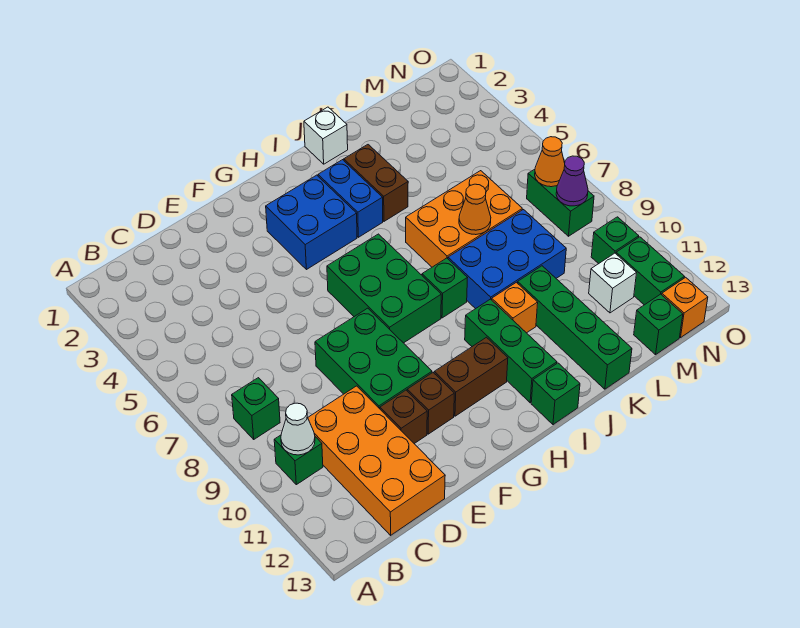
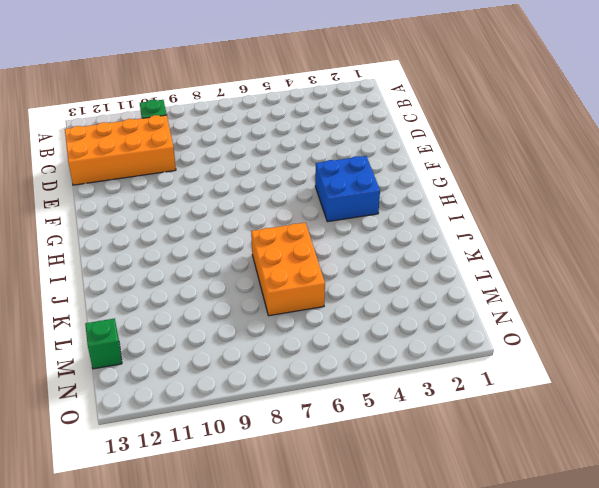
none -> green 1x1 brick [232,378,280,439]
none -> green 2x3 brick [315,308,432,409]
none -> brown 1x1 brick [380,390,427,444]

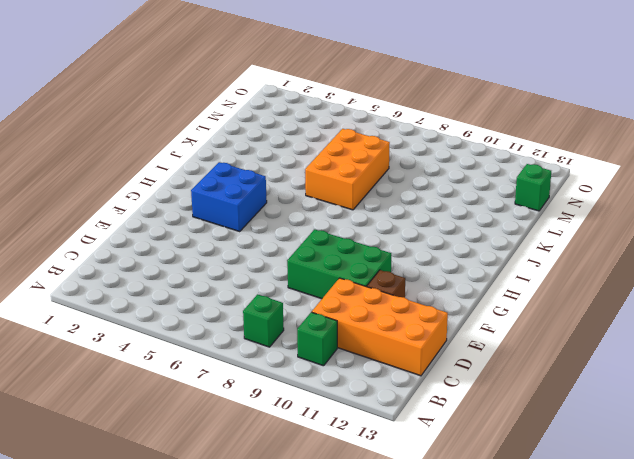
none -> brown 1x1 brick [407,373,454,434]
none -> green 2x3 brick [327,234,441,343]
none -> brown 1x2 brick [434,337,508,416]

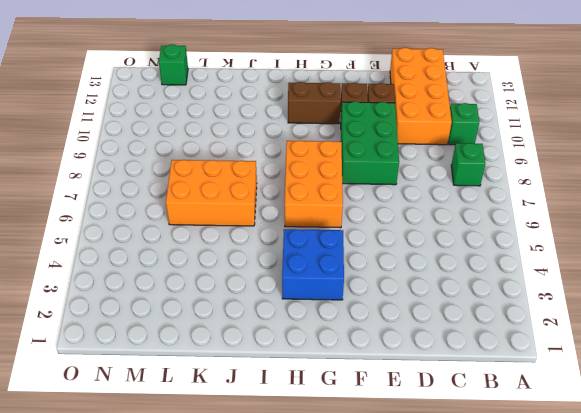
orange 2x3 brick [285,141,343,228] -> green 2x3 brick [327,234,441,343]
none -> blue 1x2 brick [318,160,383,237]
none -> green 1x1 brick [422,258,467,318]
none -> green 1x3 brick [465,299,557,403]

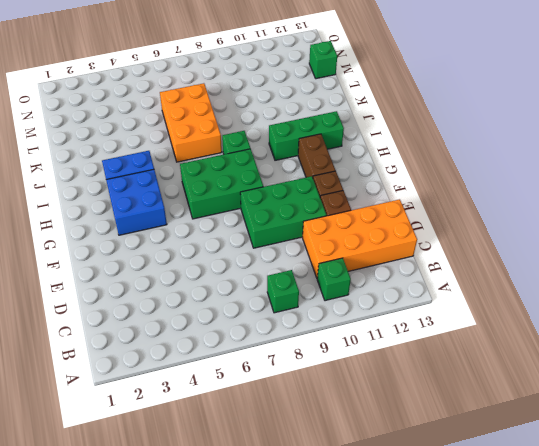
none -> green 1x1 brick [531,363,580,425]
none -> white 1x1 brick [304,107,348,164]
none -> brown 1x2 brick [344,145,408,221]

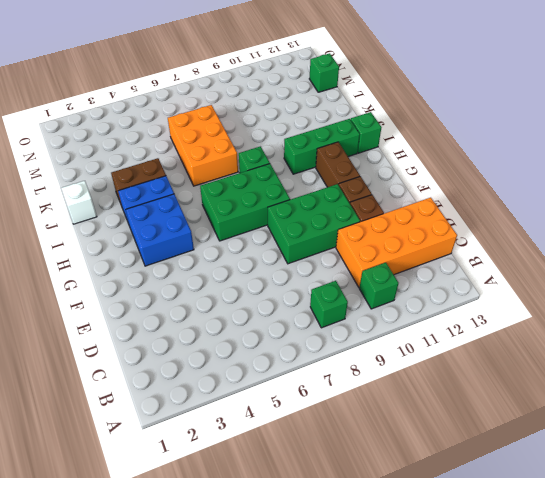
none -> blue 2x3 brick [448,210,566,309]
none -> orange 1x1 brick [492,282,538,333]
none -> green 1x4 brick [518,266,632,389]

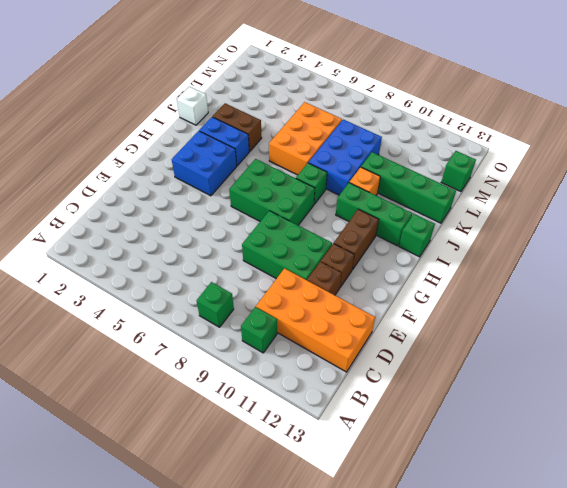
none -> white 1x1 brick [589,253,636,313]
none -> green 1x2 brick [527,169,594,236]
none -> green 1x1 brick [591,217,639,264]

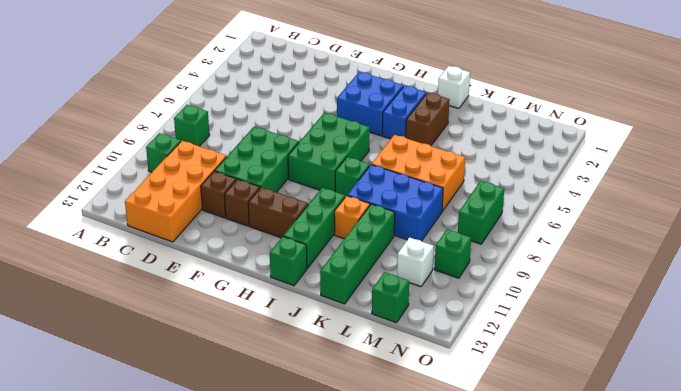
none -> green 1x2 brick [616,237,684,305]
none -> orange 1x1 brick [662,277,708,338]
none -> white 1x1 cone [281,403,315,455]

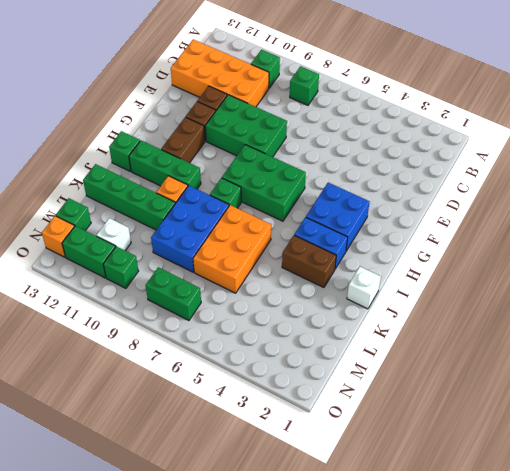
none -> white 1x1 cone [281,403,315,455]
none -> orange 1x1 cone [459,184,491,235]
none -> orange 1x1 cone [535,137,565,187]

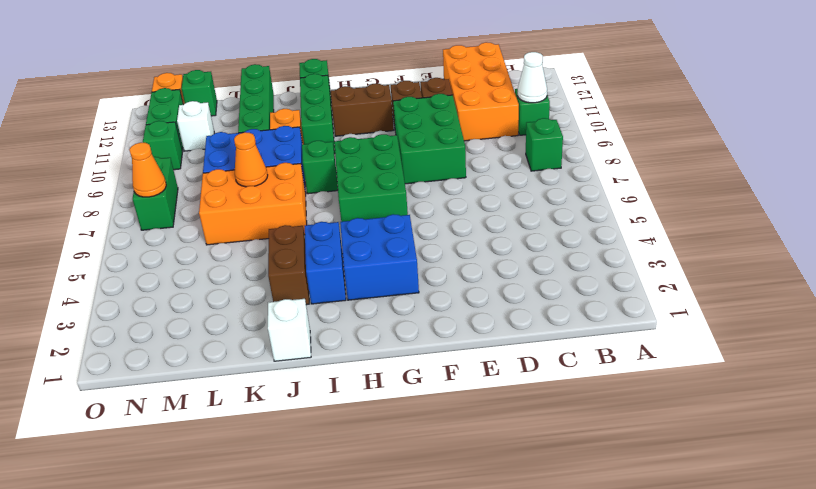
none -> purple 1x1 cone [556,156,588,206]

